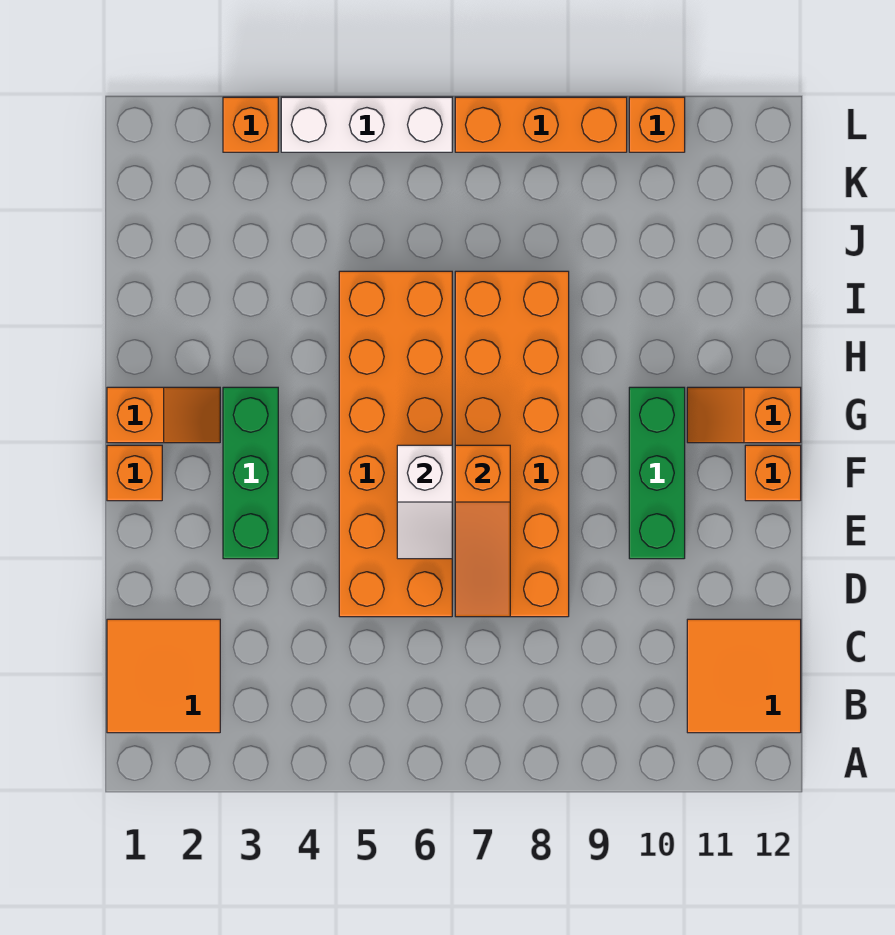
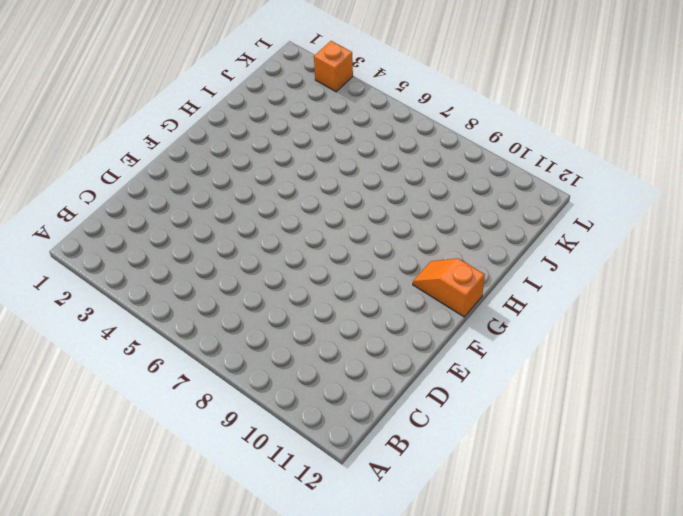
none -> orange 2x2 tile [107,619,220,733]
none -> orange 2x2 tile [687,619,801,733]
none -> orange 2x6 brick [339,271,452,617]

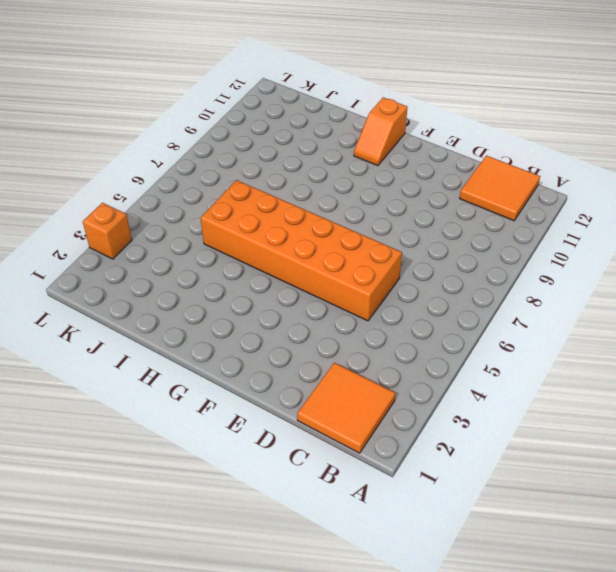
none -> orange 2x6 brick [455,271,569,617]
none -> green 1x3 brick [223,387,278,559]
none -> green 1x3 brick [629,387,685,559]

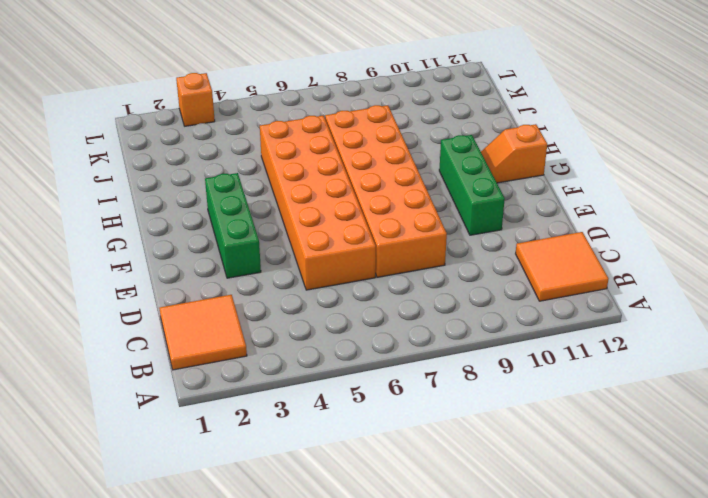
none -> orange 1x1 brick [107,445,162,501]
none -> orange 1x1 brick [745,445,801,501]
none -> orange 1x2 slope [107,387,220,443]

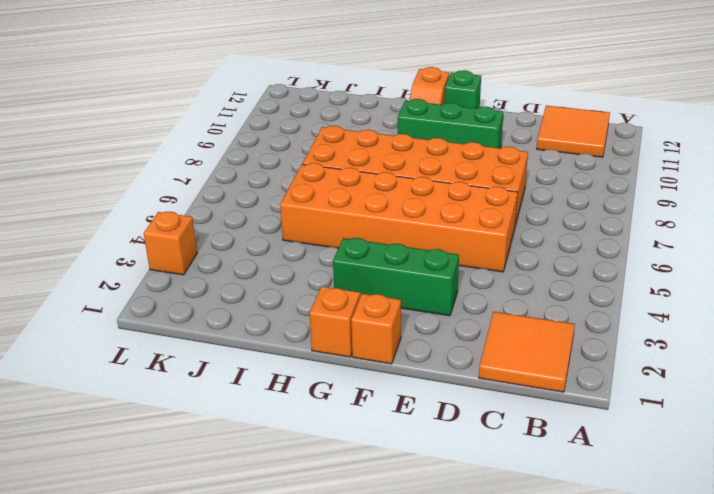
green 1x1 brick [444,70,481,109] -> orange 1x1 brick [745,445,801,501]
none -> white 1x3 brick [281,97,452,152]
none -> orange 1x3 brick [455,97,627,152]
none -> orange 1x1 brick [629,97,685,152]

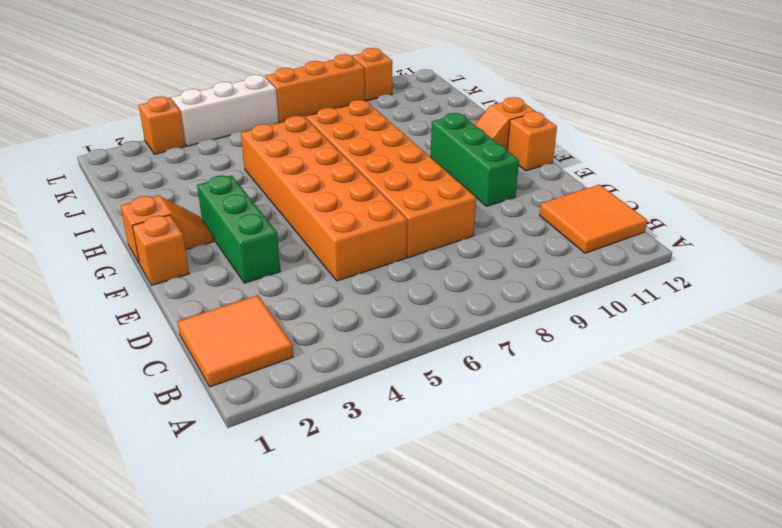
none -> orange 1x3 slope [455,445,510,617]
none -> white 1x2 slope [397,445,452,559]

